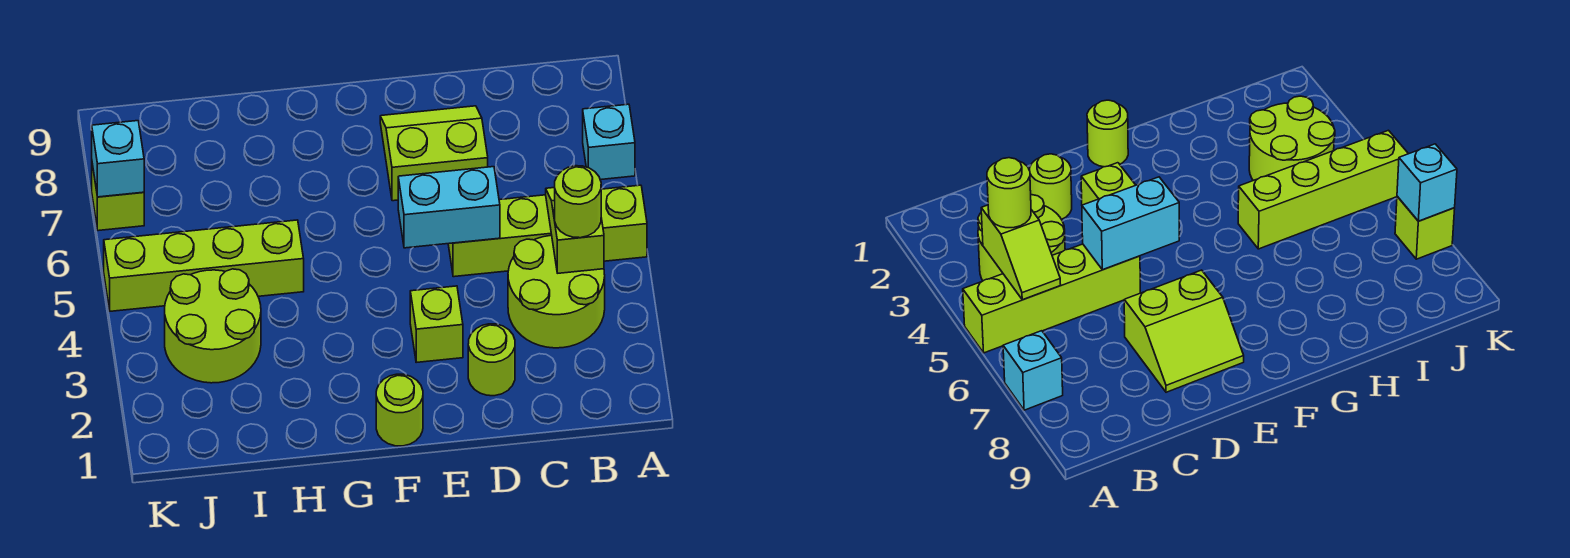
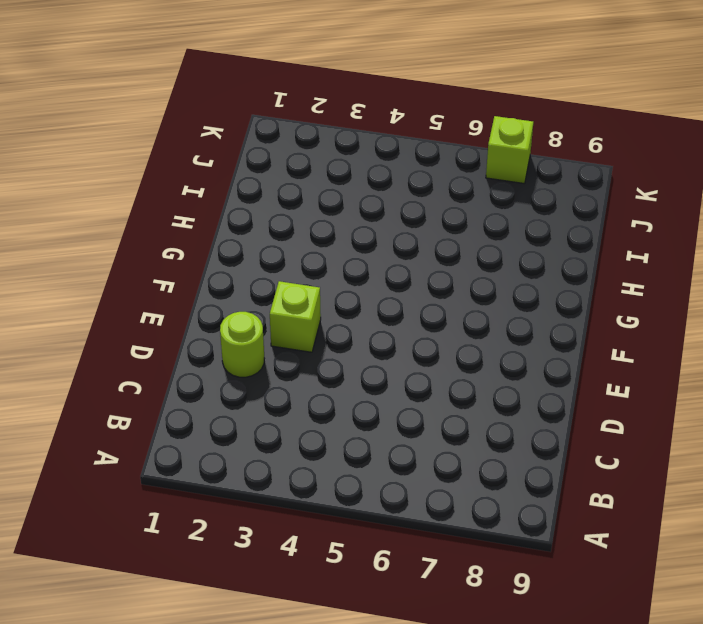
none -> lime 1x4 brick [448,185,647,277]
none -> cyan 1x1 brick [583,104,635,180]
none -> lime 2x2 round brick [508,235,605,348]

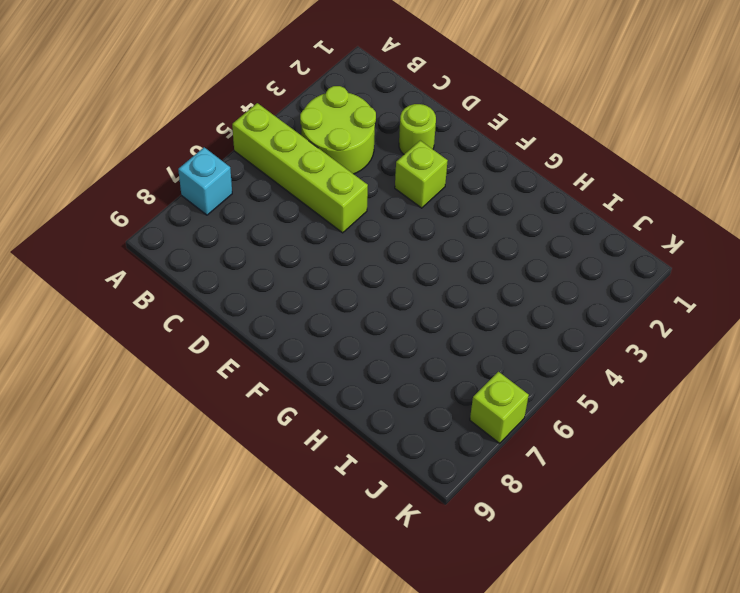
none -> lime 2x2 slope [380,106,488,201]
none -> lime 1x1 round brick [376,374,423,446]
none -> lime 1x4 brick [104,220,304,311]

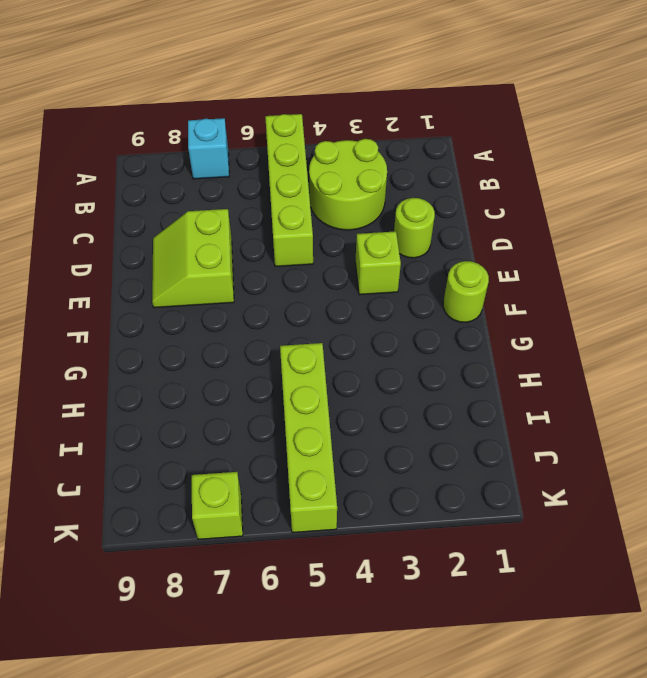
none -> lime 2x2 round brick [165,269,261,383]
none -> lime 1x2 slope [546,188,604,273]
none -> cyan 1x2 brick [398,167,500,248]

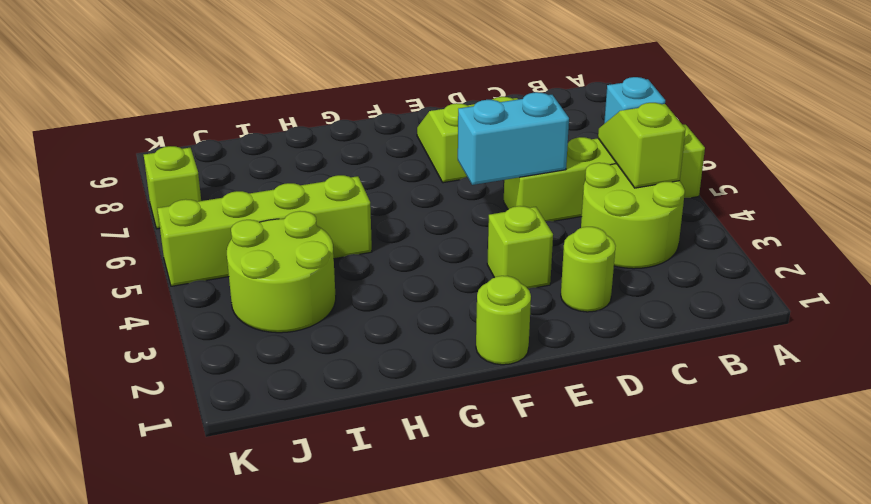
none -> cyan 1x1 brick [92,121,144,197]
none -> lime 1x1 round brick [555,166,601,238]

